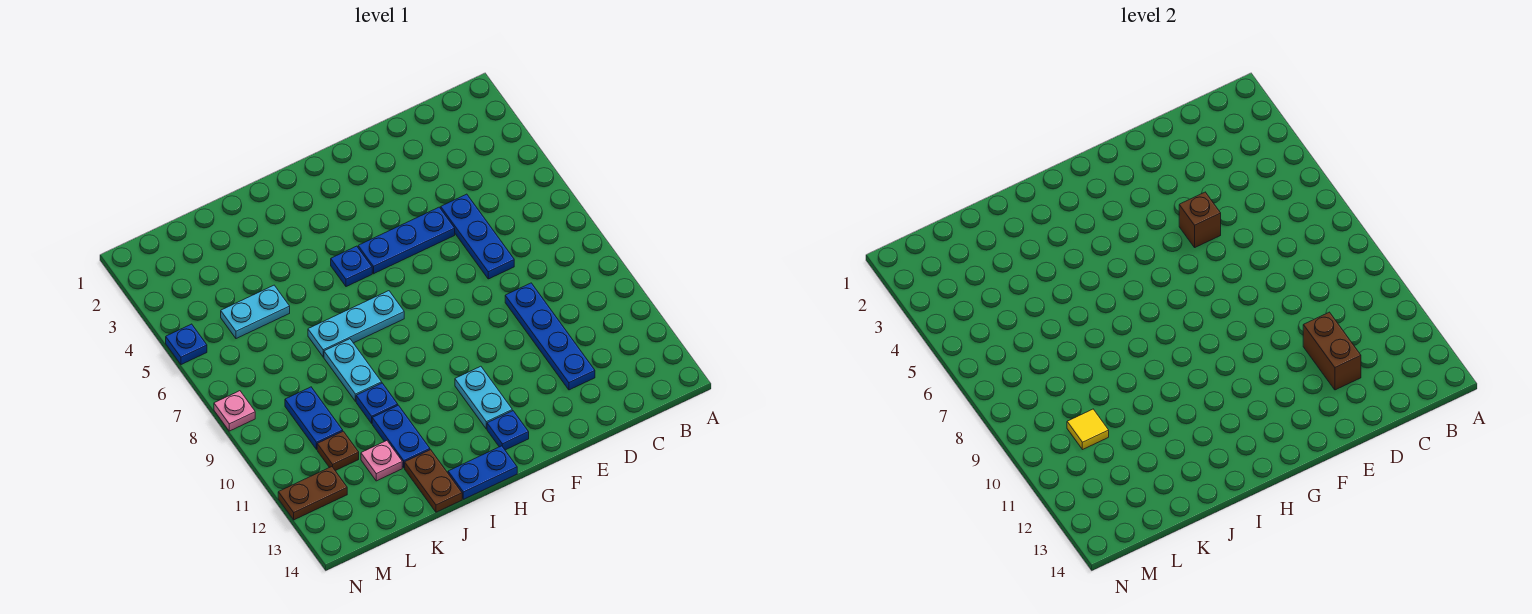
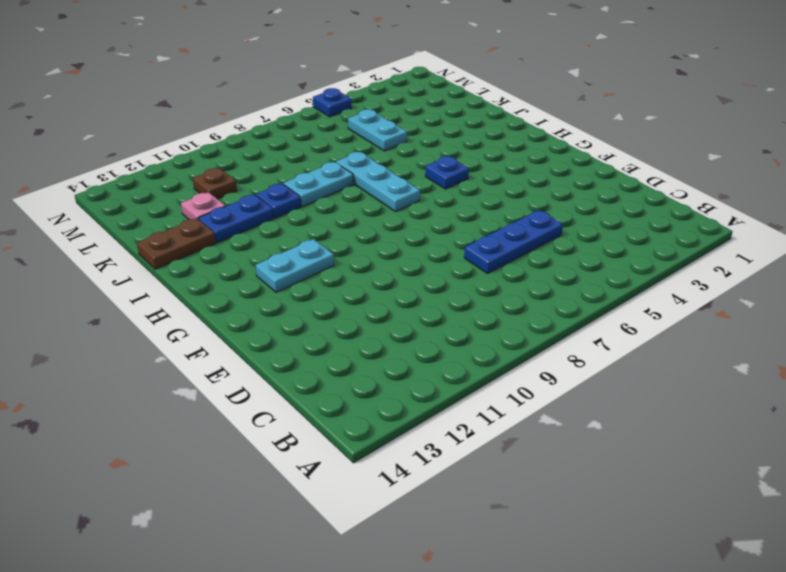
none -> blue 1x4 plate [505,283,595,390]
none -> blue 1x3 plate [358,207,455,274]
none -> blue 1x1 plate [487,411,529,450]

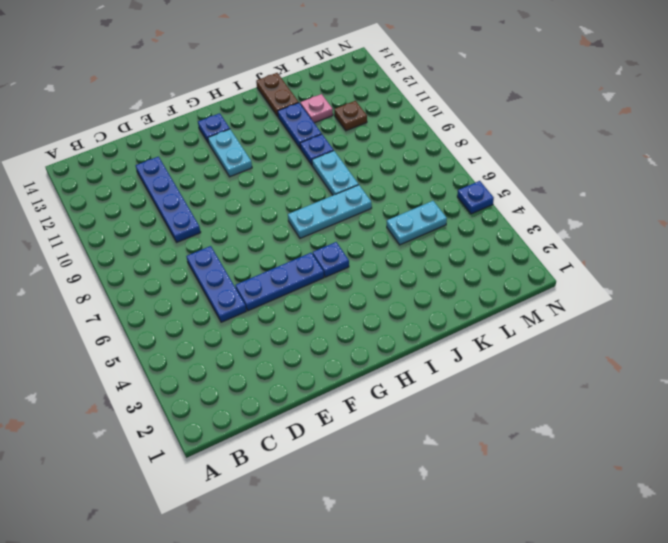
none -> blue 1x2 plate [448,446,517,499]
none -> blue 1x2 plate [285,387,343,450]
none -> brown 1x2 plate [278,467,347,520]

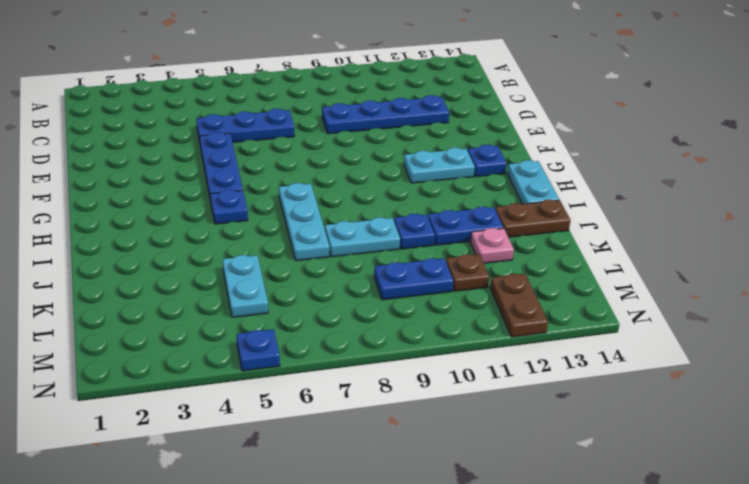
cyan 1x2 plate [507,160,559,204] -> blue 1x2 plate [448,446,517,499]
none -> pink 1x1 plate [214,391,255,431]
none -> brown 1x2 brick [1303,312,1361,390]
none -> brown 1x1 brick [1179,192,1221,247]

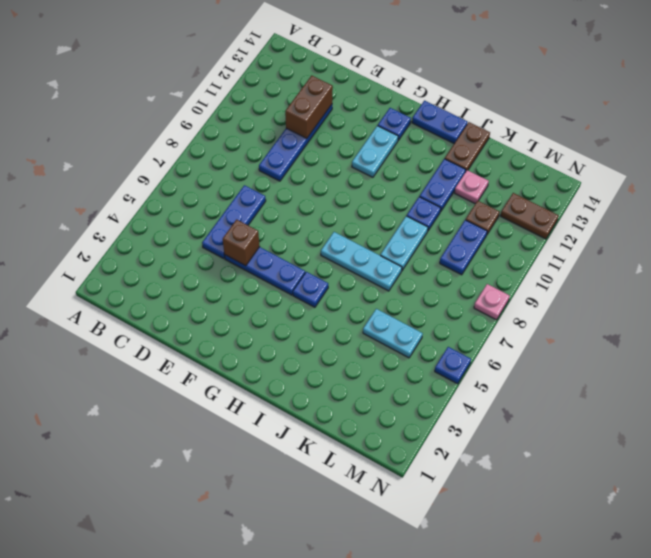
none -> yellow 1x1 tile [1067,409,1109,450]

